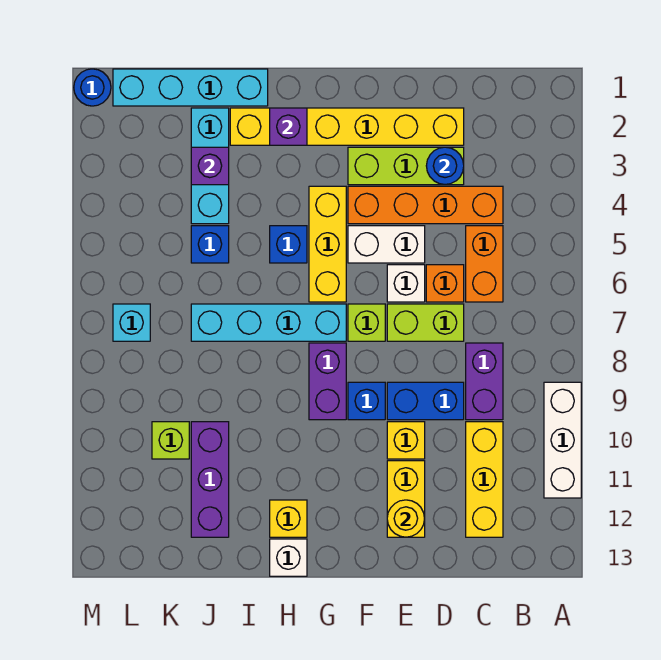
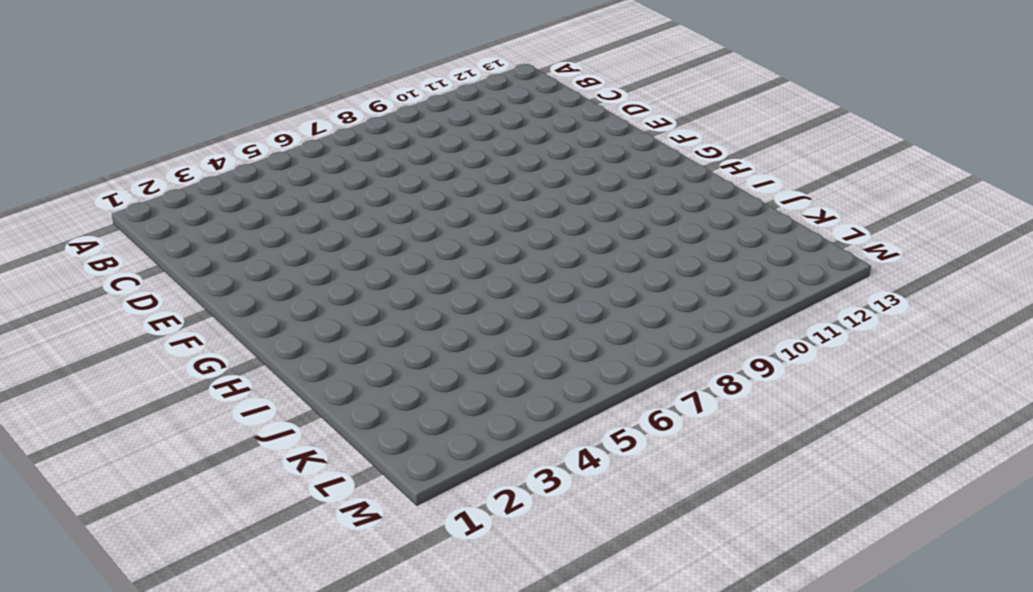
none -> white 1x3 brick [544,382,581,498]
none -> orange 1x4 brick [348,186,503,224]
none -> orange 1x2 brick [466,226,503,302]
none -> purple 1x2 brick [466,343,503,420]

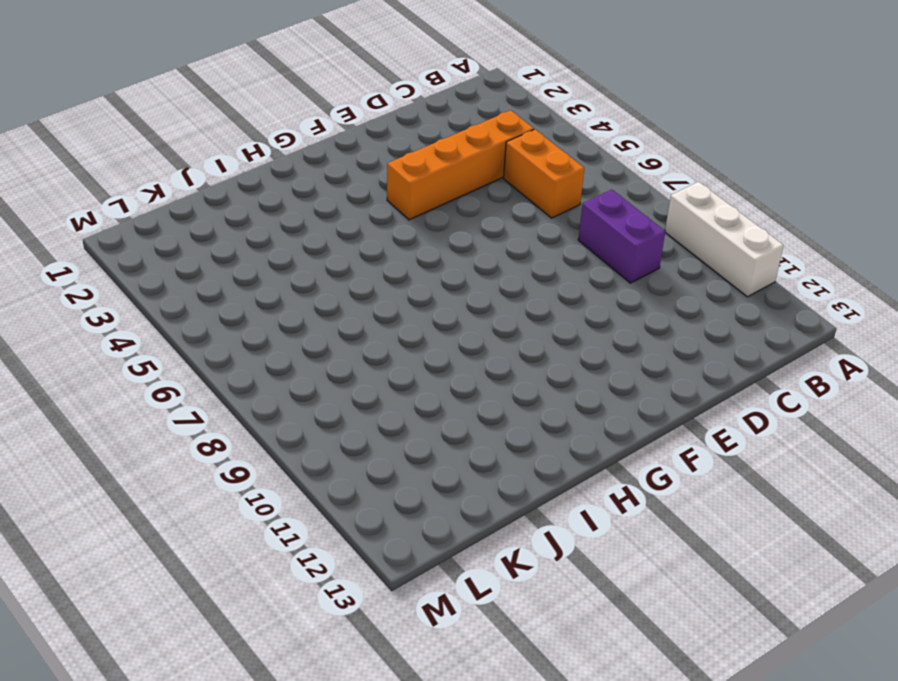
none -> yellow 1x3 brick [466,422,503,537]
none -> yellow 1x6 brick [230,108,464,145]
none -> lime 1x3 brick [348,147,464,185]
none -> orange 1x1 brick [426,265,464,302]

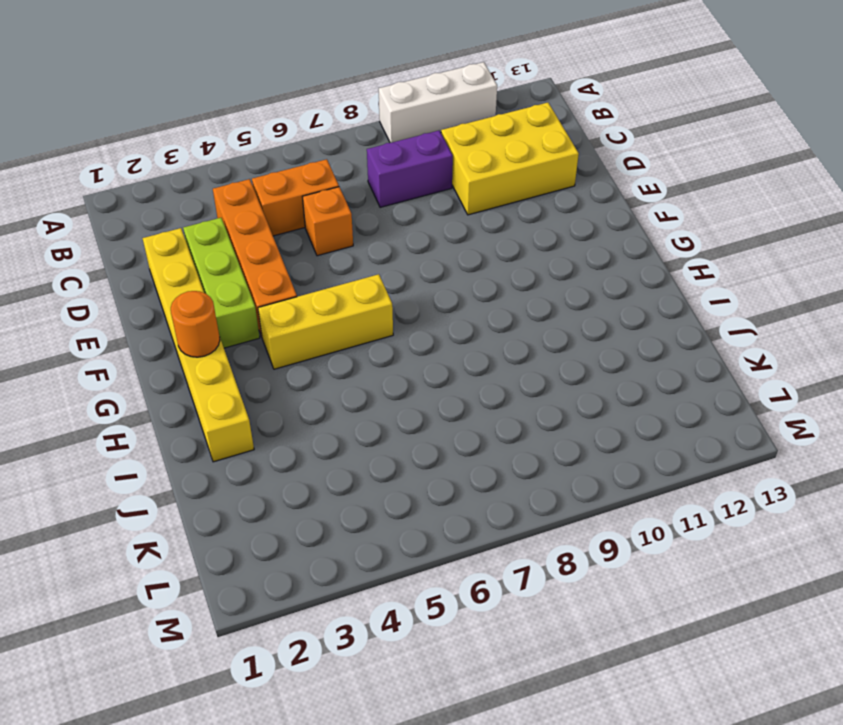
yellow 2x3 brick [441,103,579,215] -> yellow 1x3 brick [466,422,503,537]
orange 1x1 round brick [171,291,220,357] -> none
none -> lime 1x2 brick [387,304,464,341]
none -> blue 1x2 brick [387,382,464,420]
none -> white 1x2 brick [348,226,425,263]
none -> white 1x1 brick [387,265,425,302]

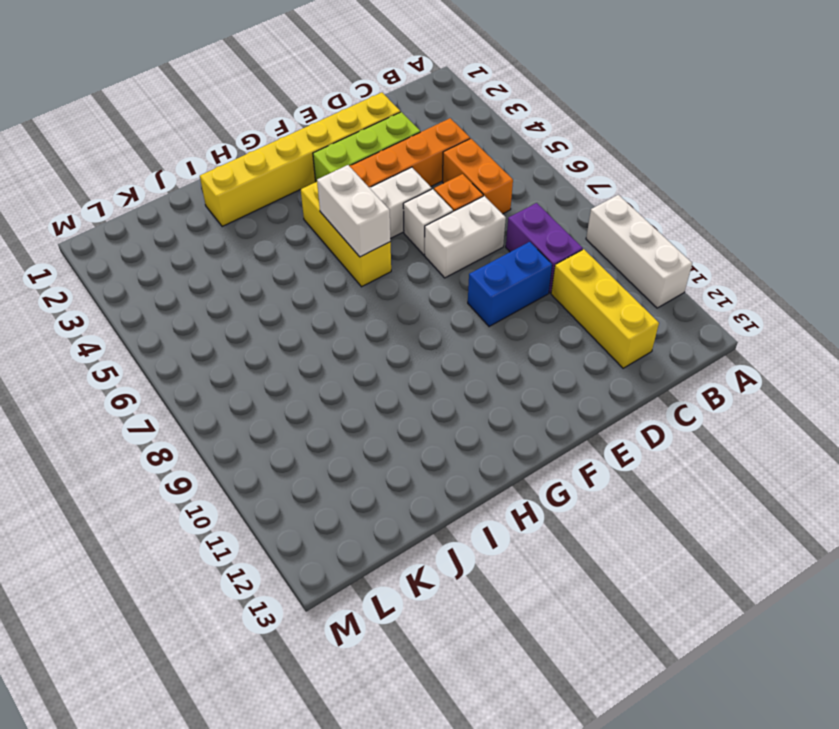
white 1x2 brick [424,196,506,278] -> lime 1x2 brick [387,304,464,341]
white 1x2 brick [317,165,390,257] -> none
none -> yellow 1x1 brick [387,422,425,459]
none -> yellow 1x2 brick [387,461,425,537]
none -> lime 1x1 brick [348,304,385,341]
none -> blue 1x1 brick [348,382,385,420]

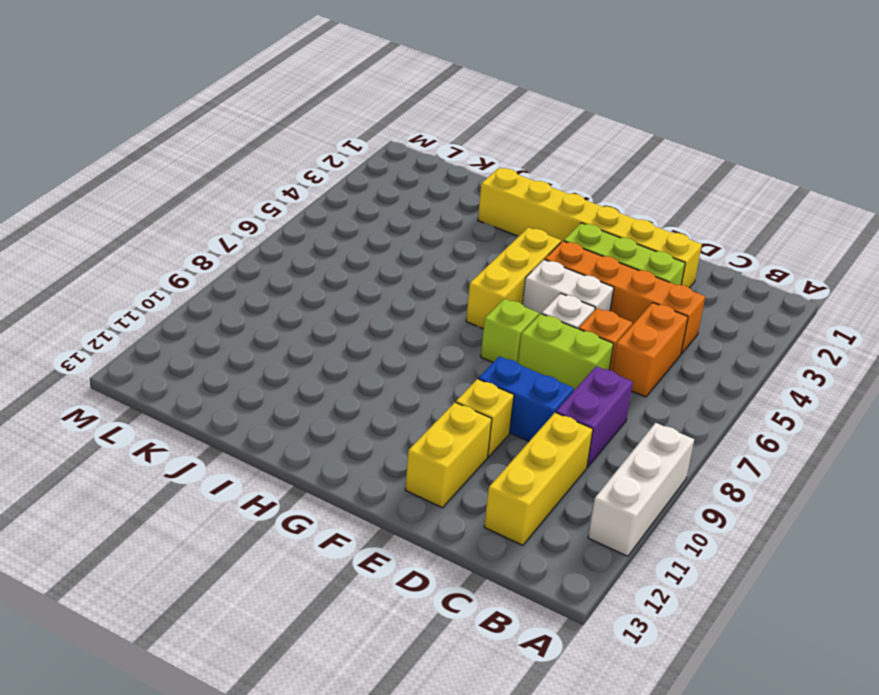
none -> blue 1x1 brick [348,382,385,420]
none -> cyan 1x4 brick [191,304,346,341]
none -> purple 1x2 brick [309,343,346,420]
none -> blue 1x1 brick [270,226,307,263]

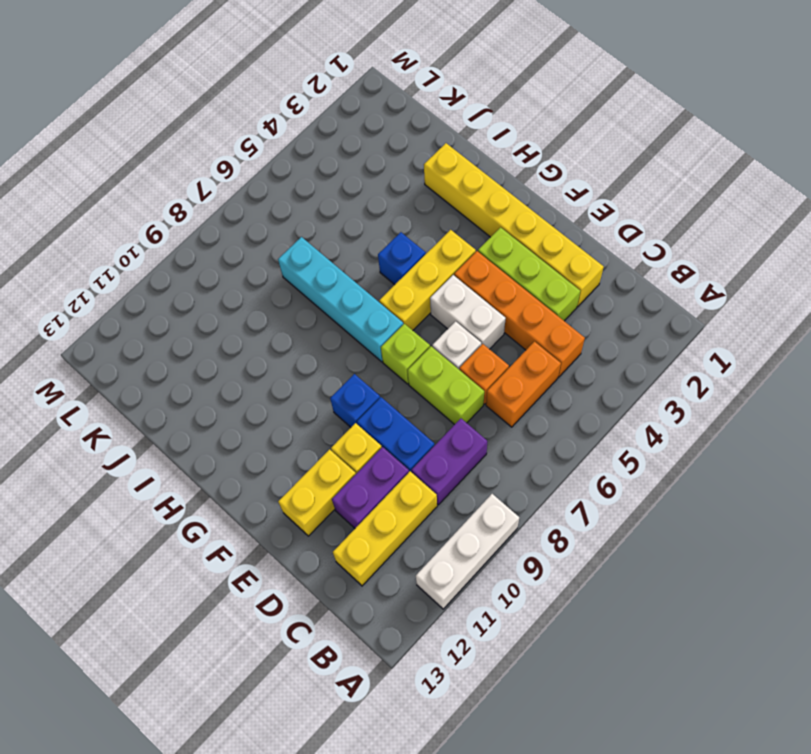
purple 1x2 brick [332,447,409,528] -> purple 1x2 brick moved to [309,343,346,420]
none -> yellow 1x1 brick [270,500,307,537]
none -> white 1x1 brick [270,539,307,576]
none -> cyan 1x4 brick [113,69,268,106]
none -> cyan 1x3 brick [191,108,229,224]

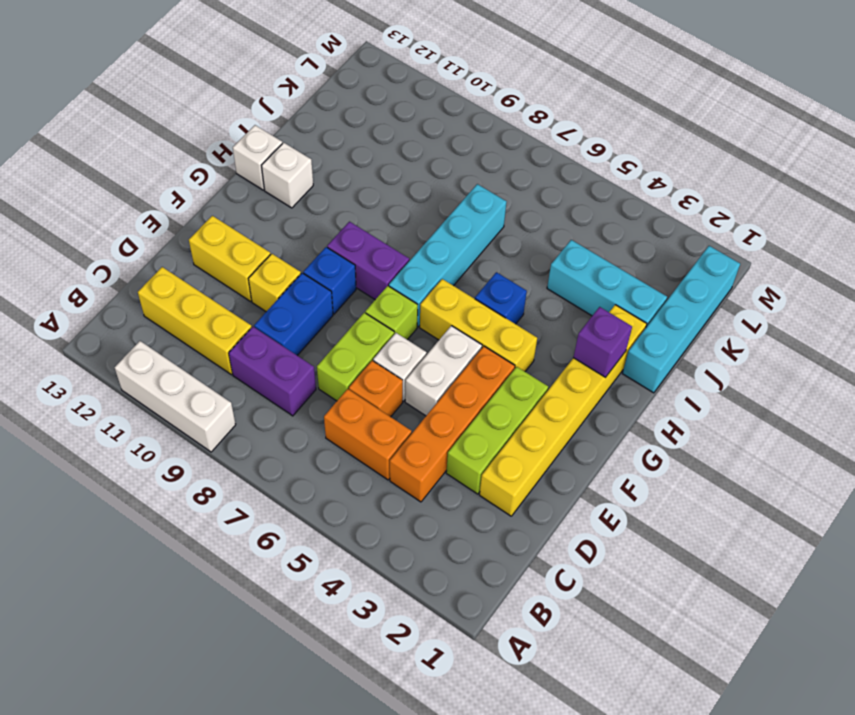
white 1x1 brick [262,143,313,208] -> yellow 1x1 brick [270,500,307,537]
none -> blue 1x1 brick [191,226,229,263]
none -> purple 1x3 brick [191,422,229,537]
none -> lime 1x1 brick [152,422,189,459]
none -> cyan 1x1 brick [113,304,150,341]

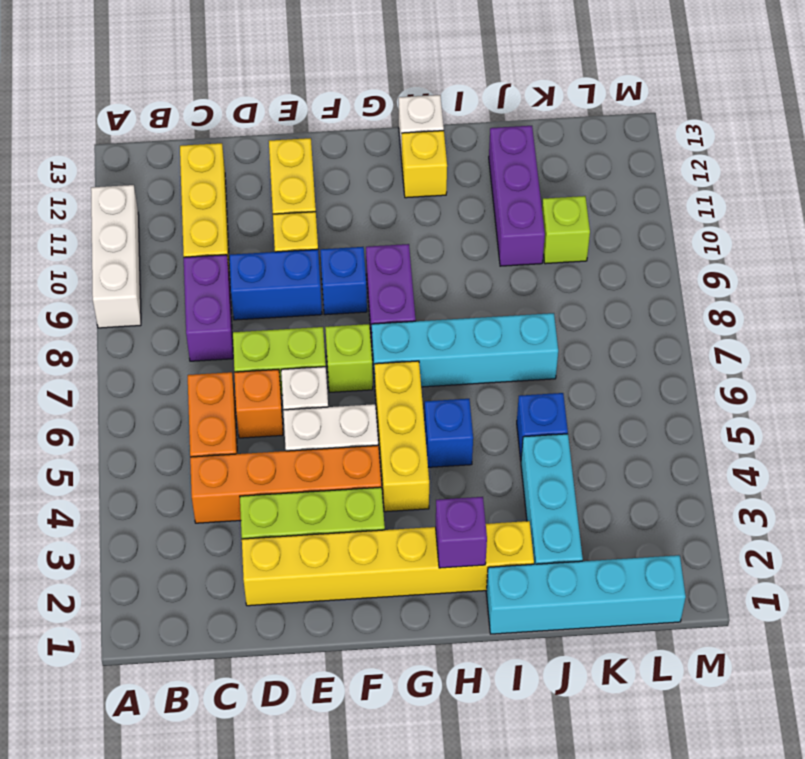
none -> cyan 1x1 brick [113,304,150,341]
none -> blue 1x1 round brick [74,69,111,106]
none -> blue 1x1 round brick [426,147,464,185]
none -> yellow 1x1 round brick [387,500,425,537]

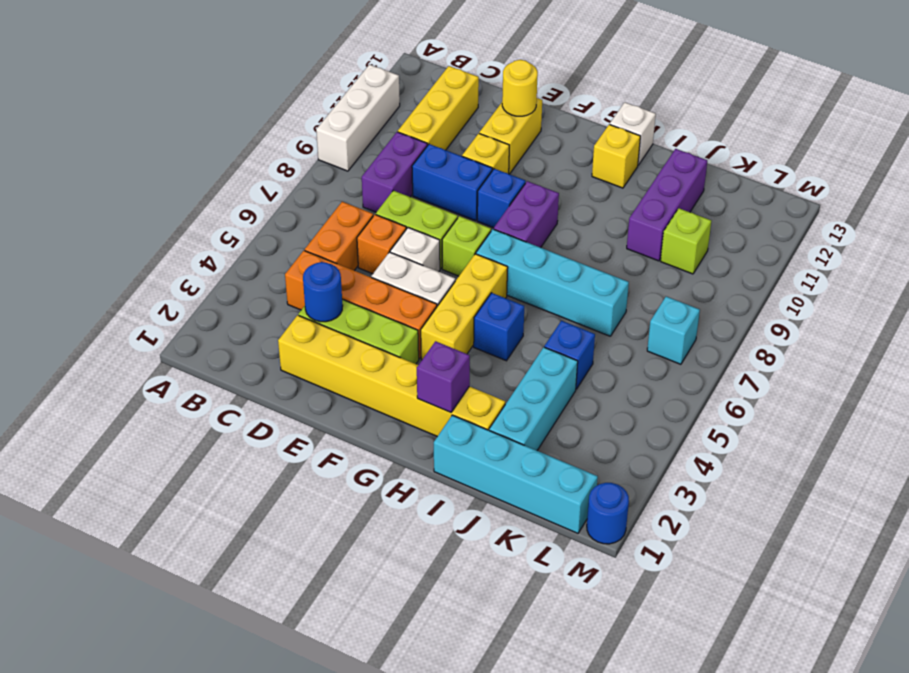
none -> purple 1x1 brick [191,147,229,185]

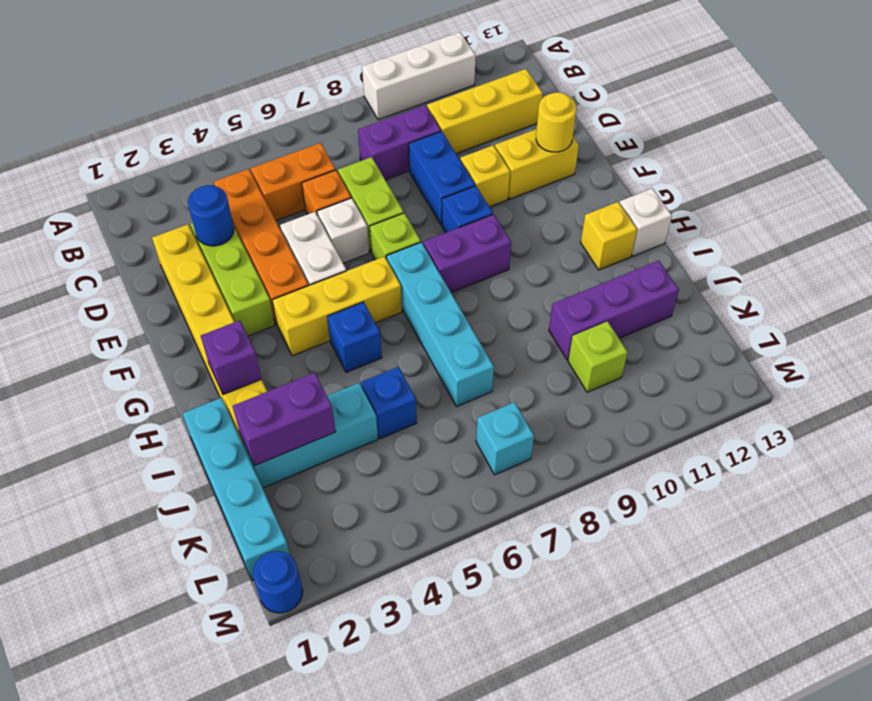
purple 1x2 brick [233,373,336,465] -> purple 1x1 brick [191,147,229,185]

